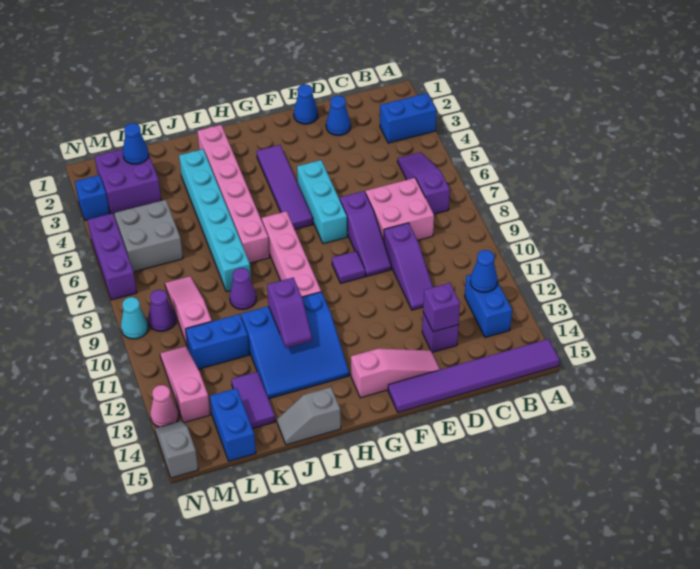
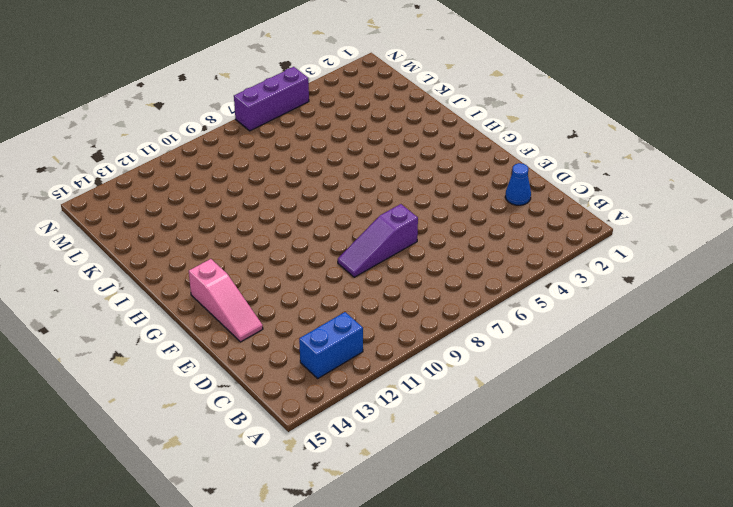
none -> blue 1x2 brick [380,93,436,143]
none -> purple 1x6 tile [388,339,559,412]
none -> purple 1x3 slope [397,152,450,214]
none -> pink 2x2 brick [366,178,434,241]

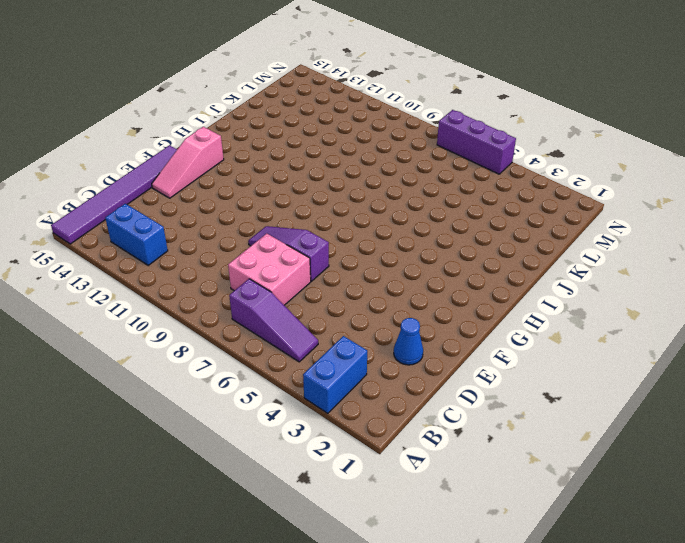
none -> purple 1x3 slope [384,223,433,310]
none -> purple 1x1 brick [422,312,459,353]
none -> blue 1x1 cone [294,84,318,124]
none -> cyan 1x3 brick [297,160,347,244]

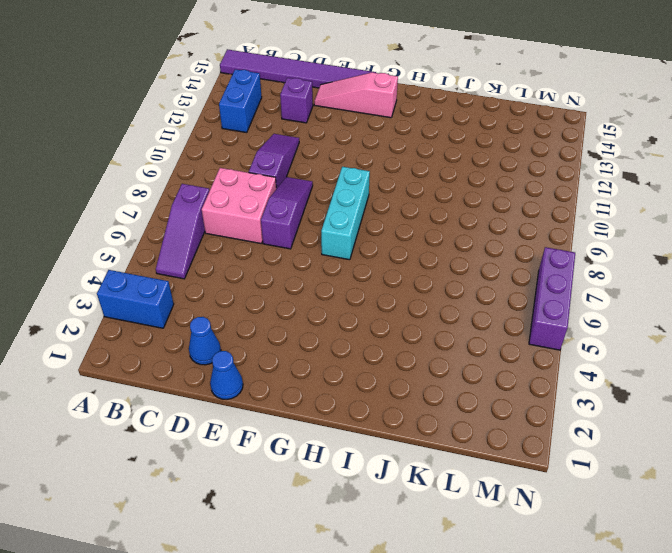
cyan 1x3 brick [321,167,370,260] -> cyan 1x3 brick moved to [297,160,347,244]
none -> purple 1x1 tile [332,251,365,283]
none -> purple 1x4 tile [257,145,313,229]
none -> pink 1x4 brick [262,211,321,297]
none -> blue 3x3 slope [241,292,349,399]

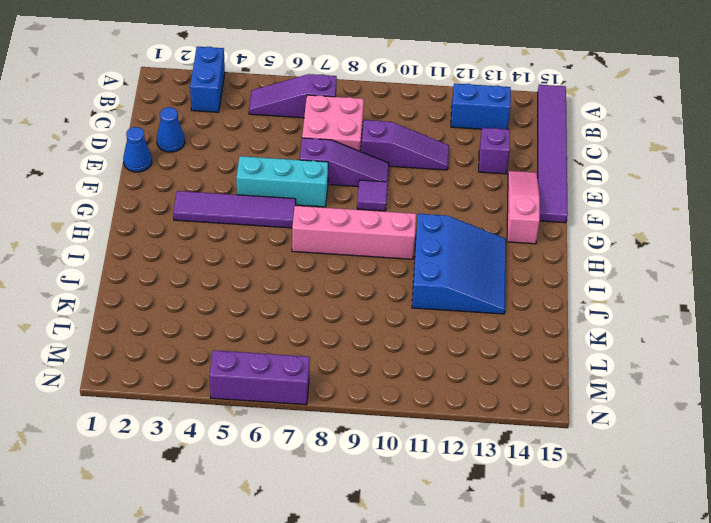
none -> pink 1x6 brick [197,125,270,263]
none -> grey 1x2 slope [277,387,341,445]
none -> cyan 1x6 brick [179,149,251,292]
none -> purple 1x1 cone [230,268,256,310]

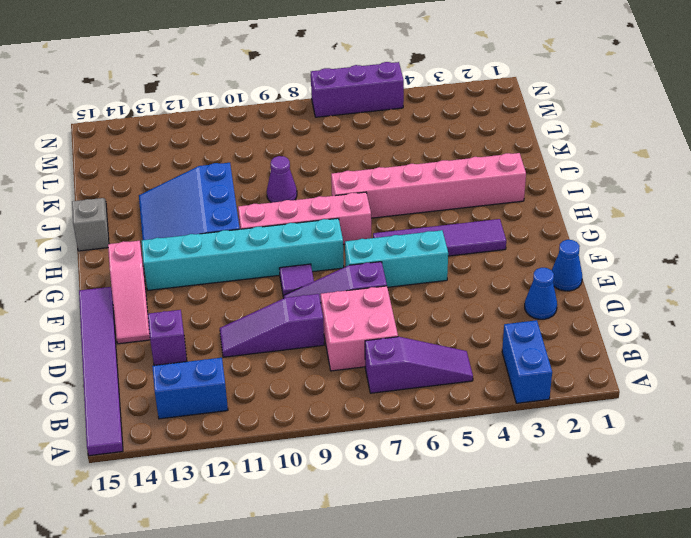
cyan 1x6 brick [142,218,344,290] -> cyan 1x6 brick moved to [179,149,251,292]
none -> blue 1x2 brick [186,314,249,369]
none -> purple 1x2 tile [231,372,275,429]
none -> purple 2x2 brick [95,149,161,214]
none -> grey 2x2 brick [114,200,183,272]

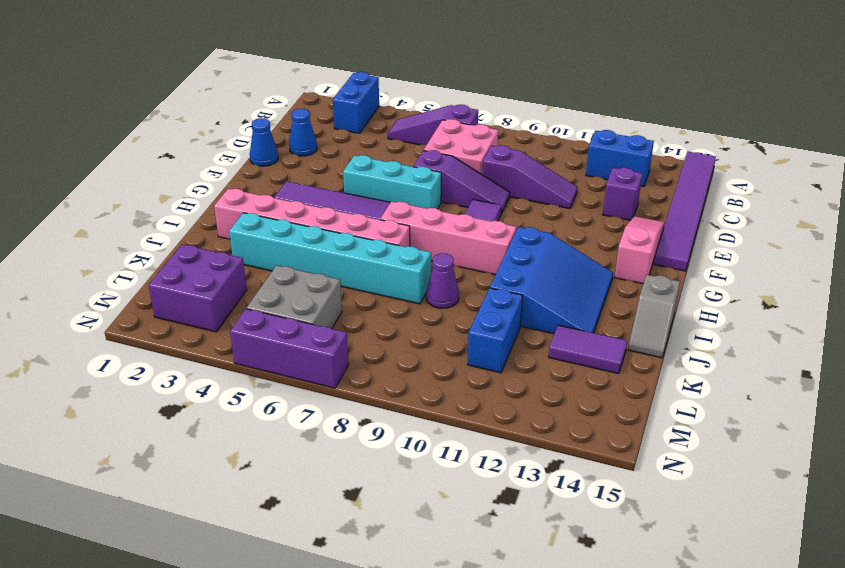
none -> pink 1x3 slope [165,276,212,347]
none -> blue 1x2 brick [210,388,256,461]
none -> purple 1x1 cone [148,290,176,332]
none -> pink 1x3 slope [160,346,210,423]

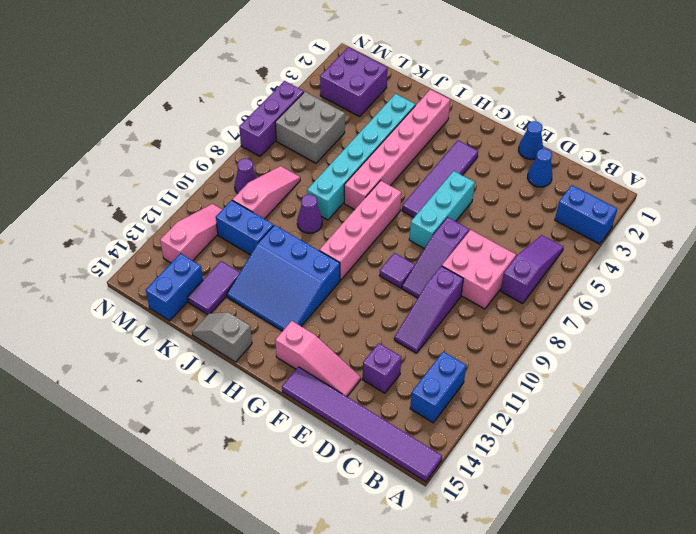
none -> blue 1x1 brick [75,175,109,220]
none -> cyan 1x1 cone [121,297,148,339]
none -> pink 1x1 cone [150,385,179,427]
none -> grey 1x2 slope [155,421,198,478]

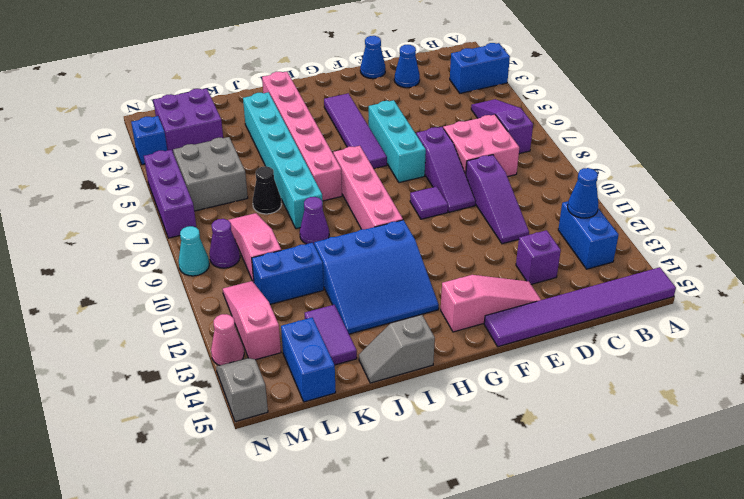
black 1x1 cone [253,166,281,214] -> none
none -> purple 1x1 brick [423,283,460,332]
none -> purple 1x2 slope [267,278,312,348]
none -> blue 1x1 cone [123,123,149,164]

